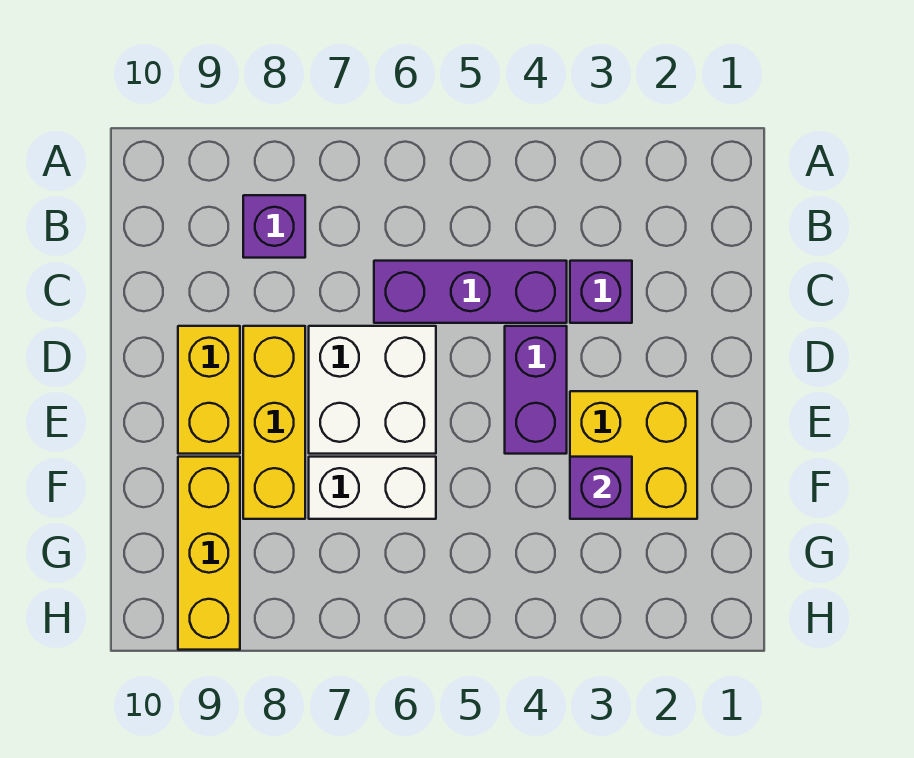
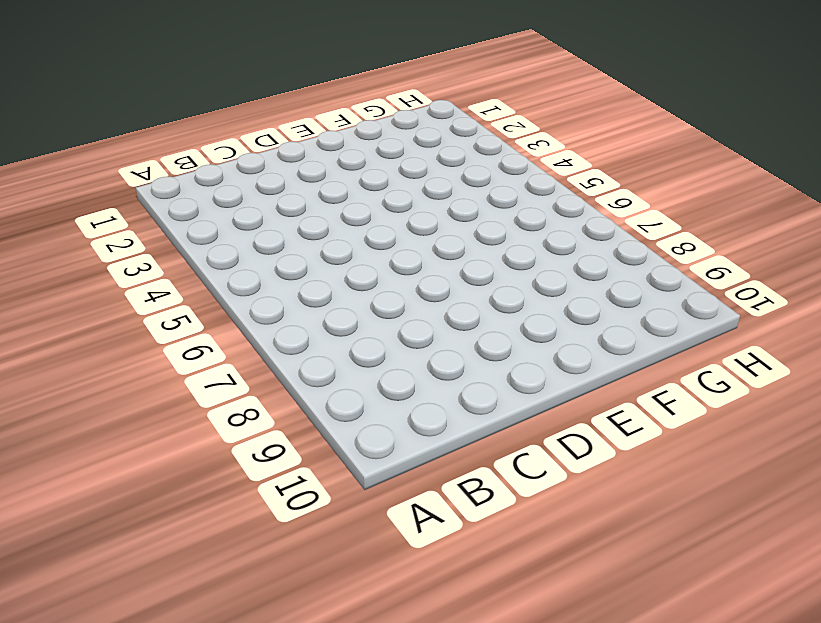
none -> purple 1x1 brick [243,195,305,258]
none -> purple 1x1 brick [570,261,632,323]

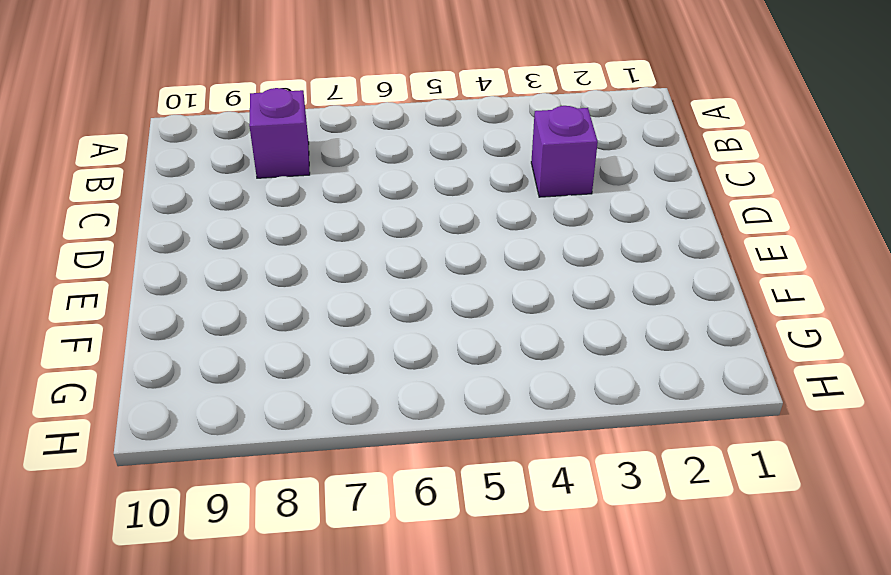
none -> purple 1x3 brick [374,261,567,323]
none -> purple 1x2 brick [505,326,567,454]

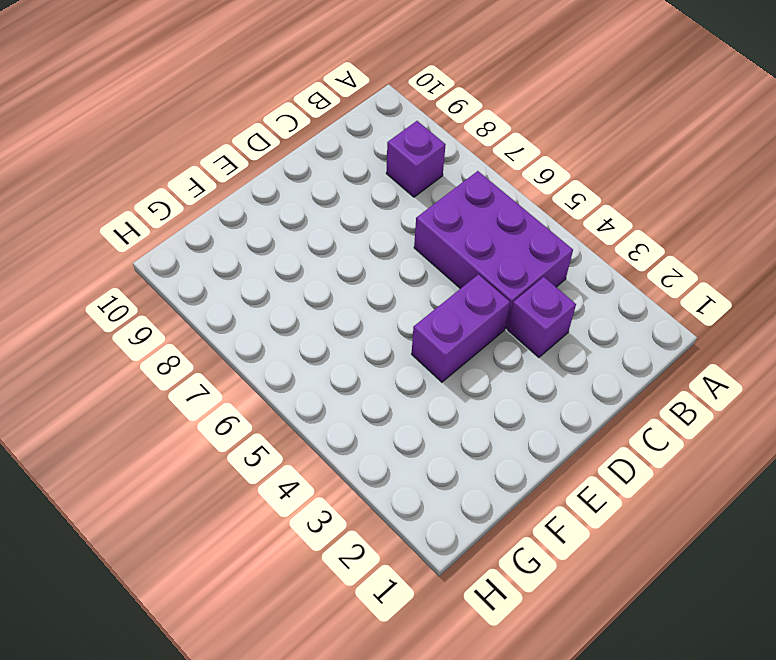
purple 2x3 brick [414,171,573,329] -> purple 1x3 brick [374,261,567,323]
none -> white 2x2 brick [309,326,436,454]
none -> yellow 1x3 brick [243,326,305,519]

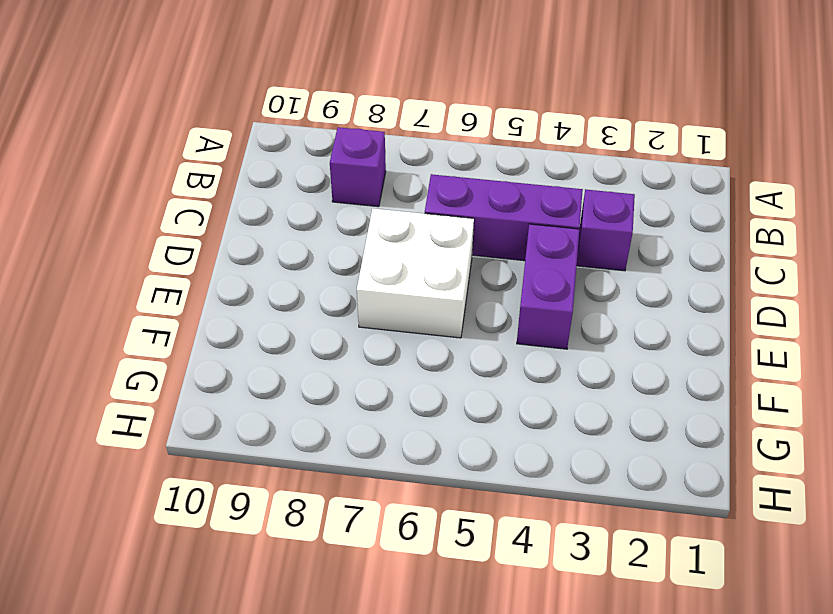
none -> yellow 1x3 brick [243,326,305,519]
none -> yellow 1x2 brick [178,326,240,454]

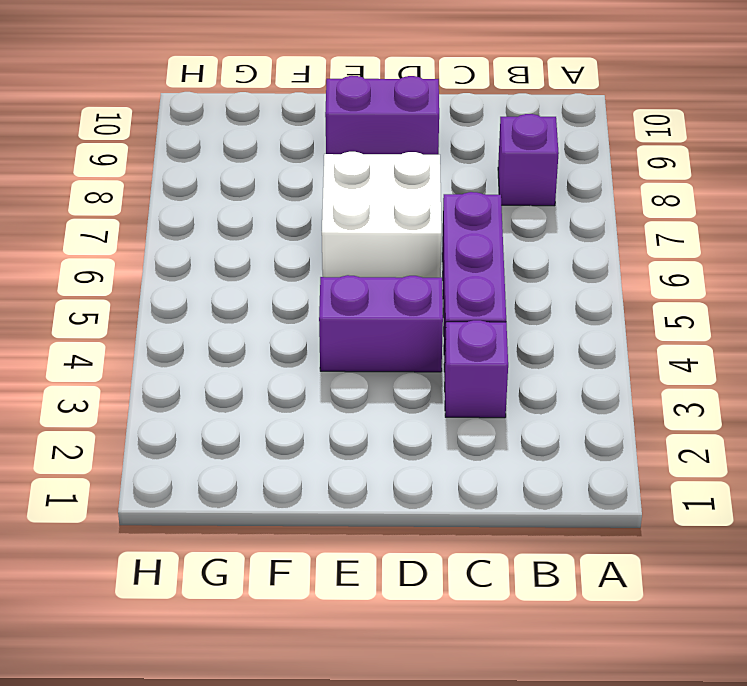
purple 1x2 brick [325,76,439,155] -> yellow 1x2 brick [178,326,240,454]
none -> yellow 1x3 brick [243,326,305,519]
none -> yellow 2x2 brick [570,391,697,519]

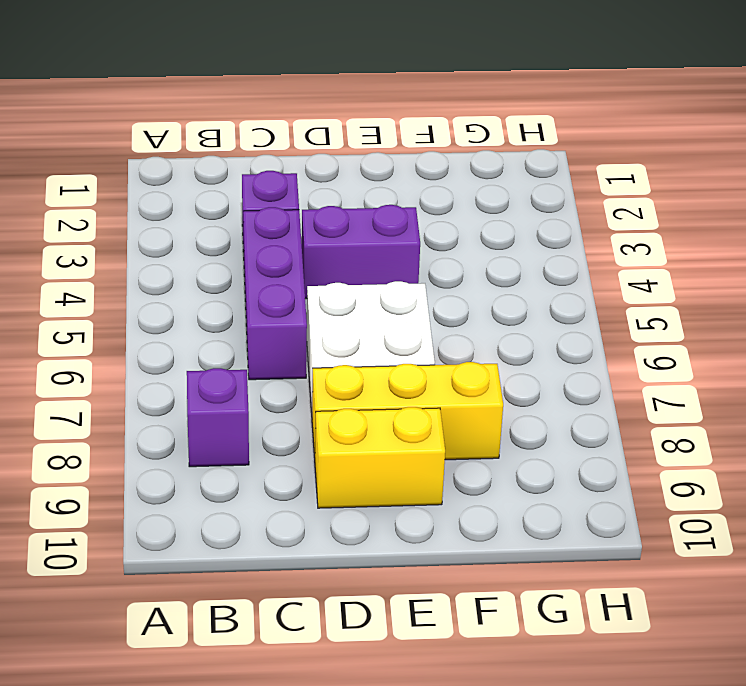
none -> yellow 2x2 brick [570,391,697,519]
none -> white 1x2 brick [309,457,436,519]

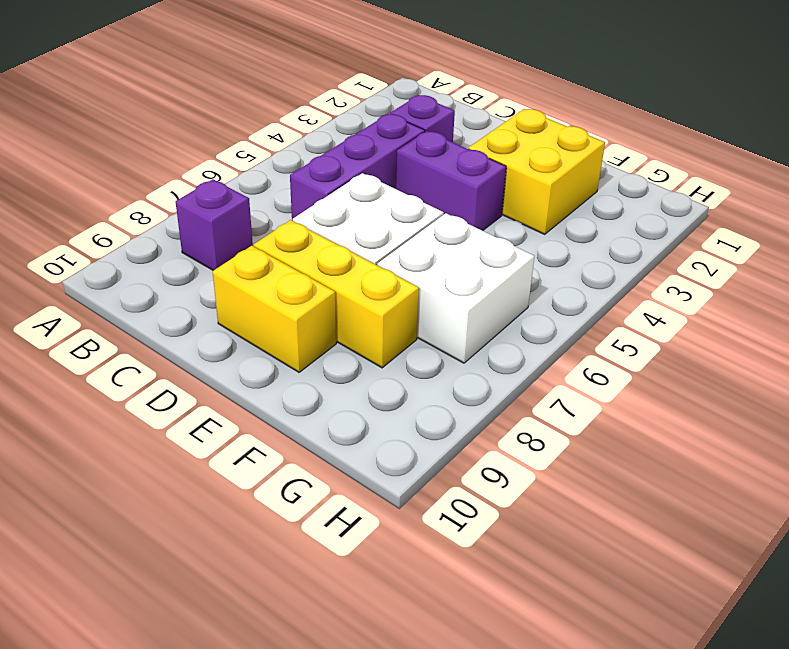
white 2x2 brick [377,213,534,363] -> white 1x2 brick [309,457,436,519]
none -> yellow 1x3 brick [178,457,240,650]
none -> purple 1x1 brick [570,457,632,519]

